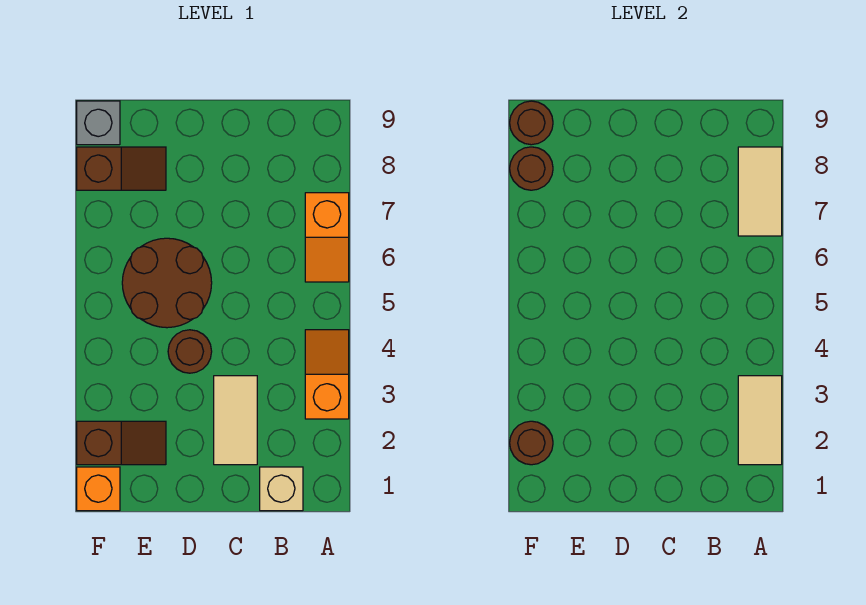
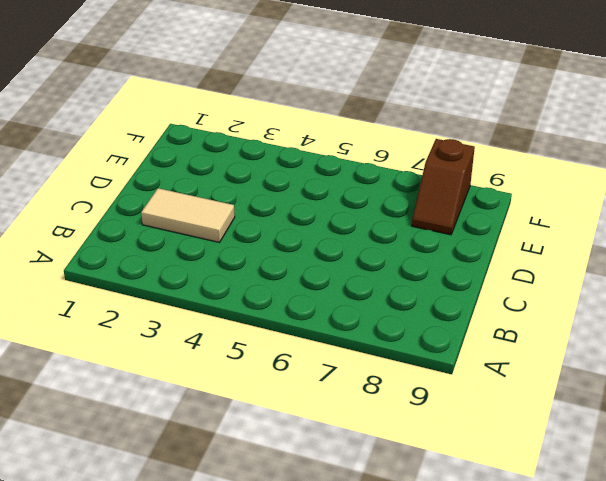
none -> orange 1x2 slope [305,330,349,419]
none -> orange 1x2 slope [305,193,349,282]
none -> tan 1x1 brick [260,467,303,511]

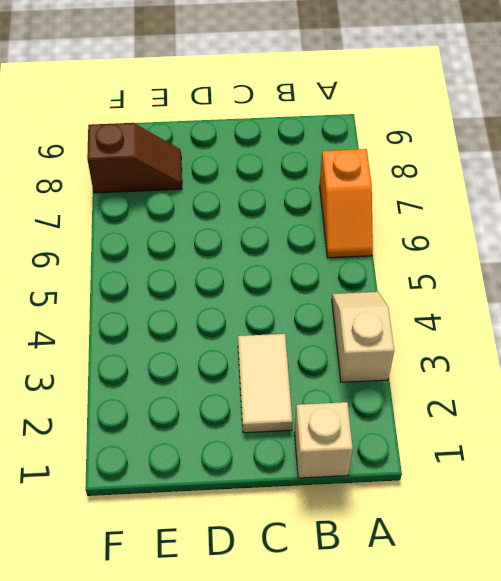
tan 1x2 slope [332,292,394,382] -> orange 1x2 slope [305,330,349,419]
none -> brown 1x1 round brick [168,330,212,373]
none -> brown 2x2 round brick [122,238,212,328]
none -> brown 1x2 slope [77,421,166,465]

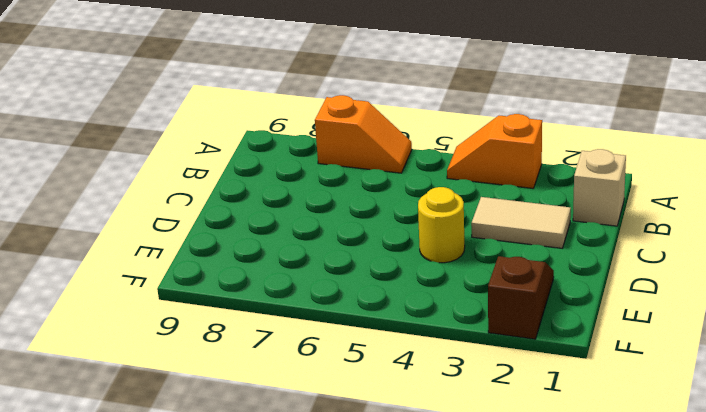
yellow 1x1 round brick [418,187,465,263] -> brown 1x1 round brick [168,330,212,373]
none -> brown 2x2 round brick [122,238,212,328]
none -> brown 1x2 slope [77,147,166,190]
none -> orange 1x1 brick [77,467,120,511]

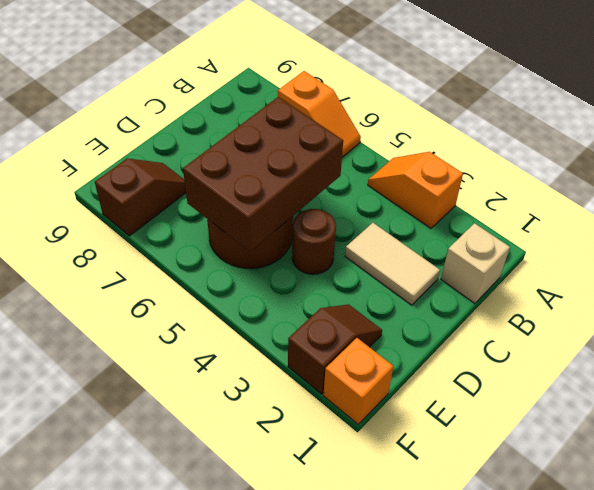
brown 2x3 brick [183,97,343,252] -> none
none -> grey 1x1 brick [77,101,120,145]
none -> tan 1x2 tile [738,376,782,465]
none -> tan 1x2 tile [738,147,782,236]

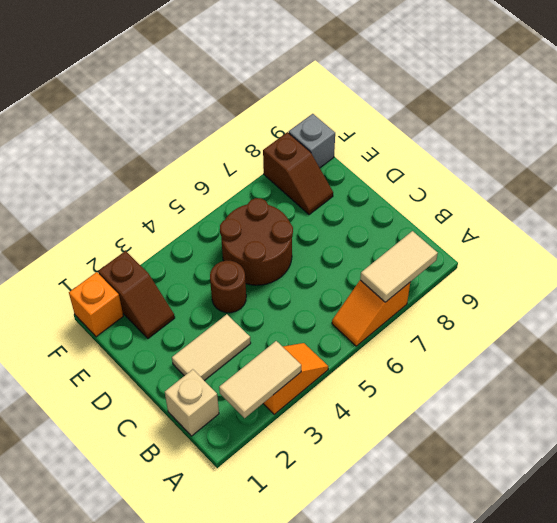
none -> brown 1x1 round brick [510,421,553,465]
none -> brown 1x1 round brick [510,147,553,190]
none -> brown 1x1 round brick [510,101,553,145]

